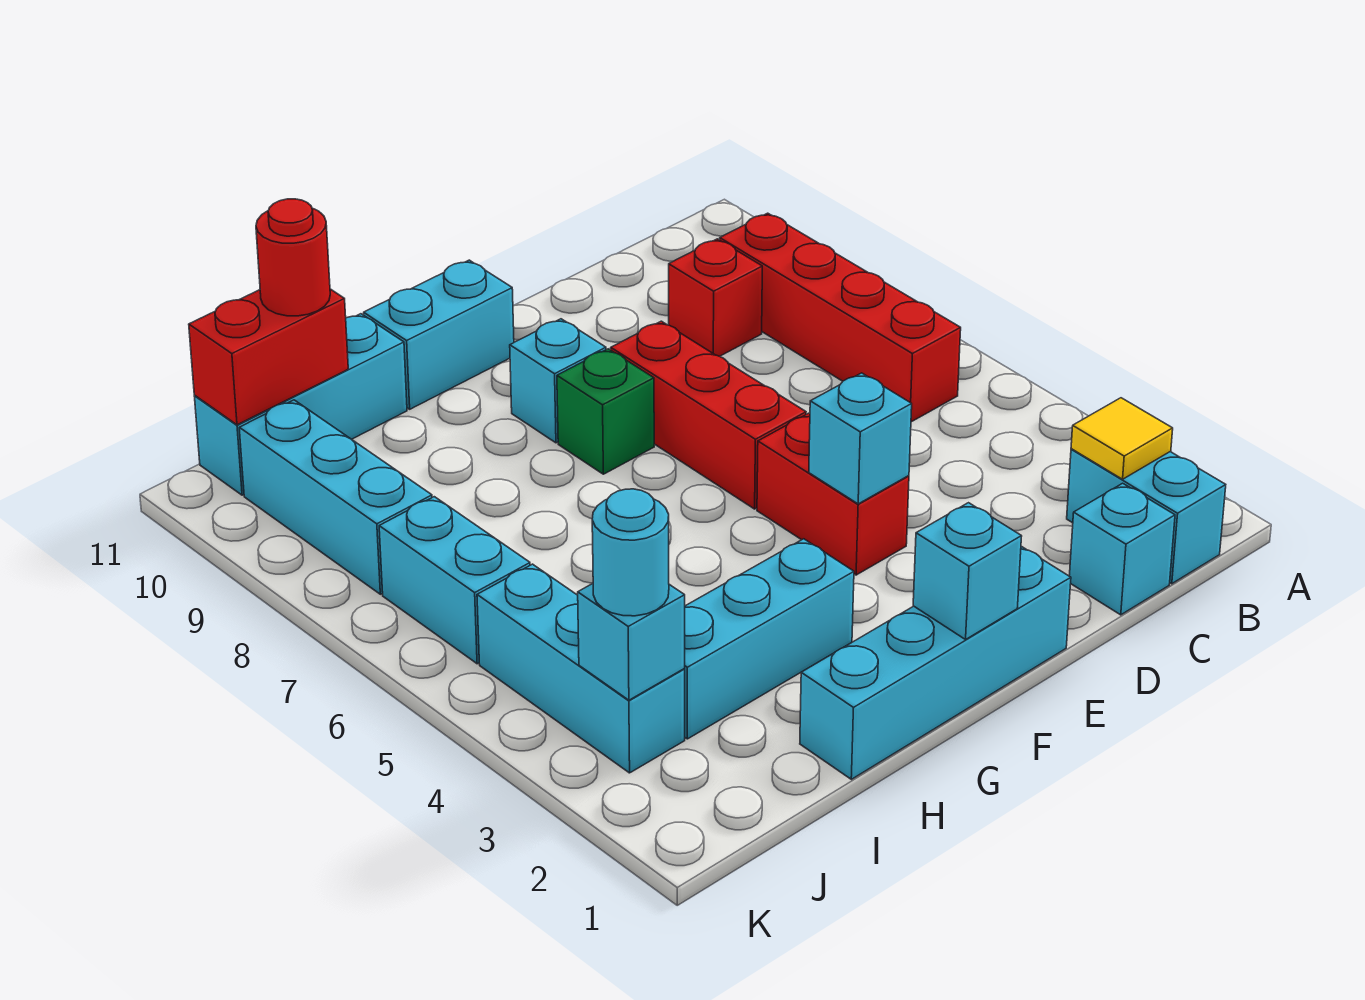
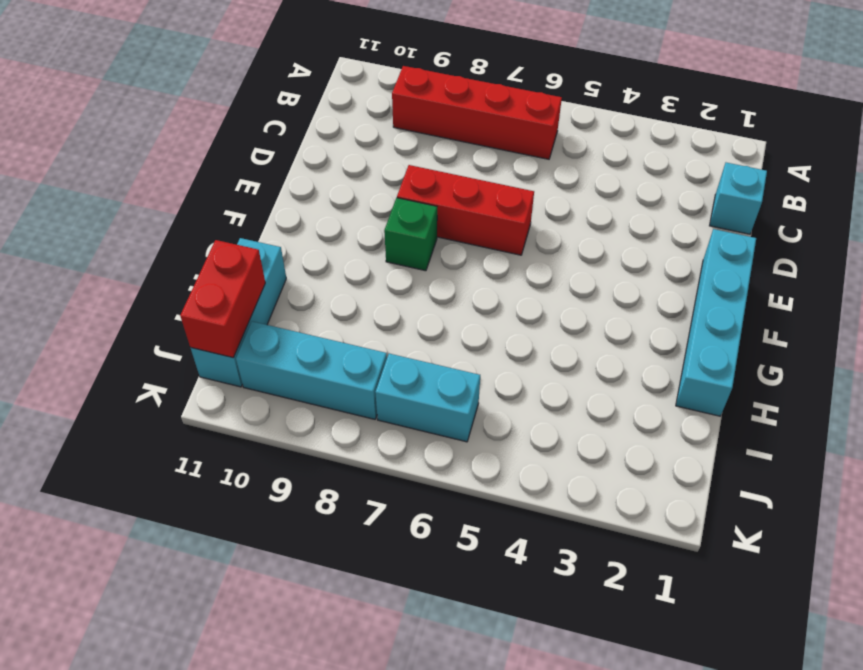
none -> cyan 1x2 brick [1067,449,1226,584]
none -> red 1x1 brick [669,239,762,356]
none -> red 1x2 brick [757,413,909,575]

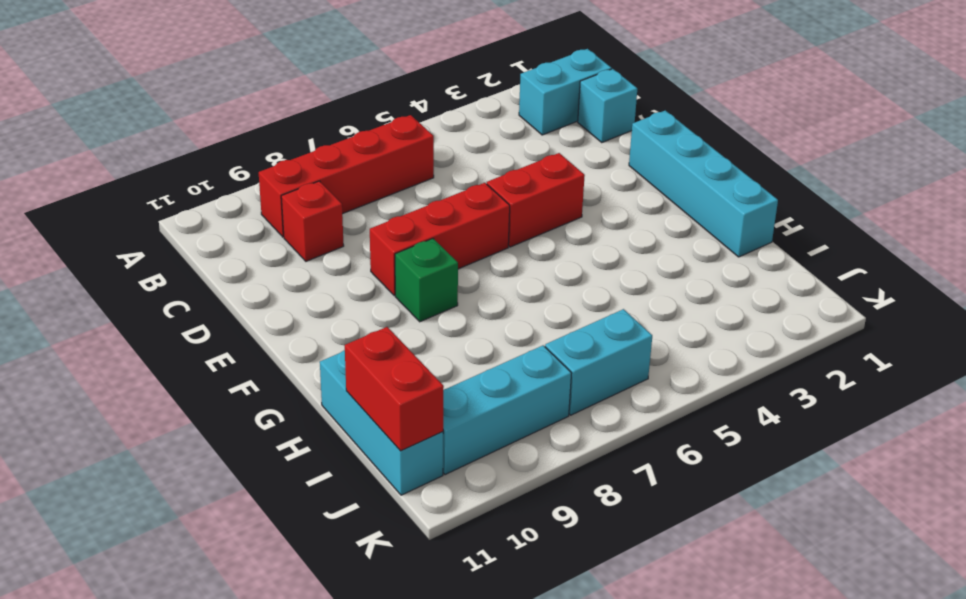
none -> cyan 1x1 brick [510,319,606,443]
none -> cyan 1x2 brick [364,260,514,409]
none -> cyan 1x3 brick [684,539,854,739]

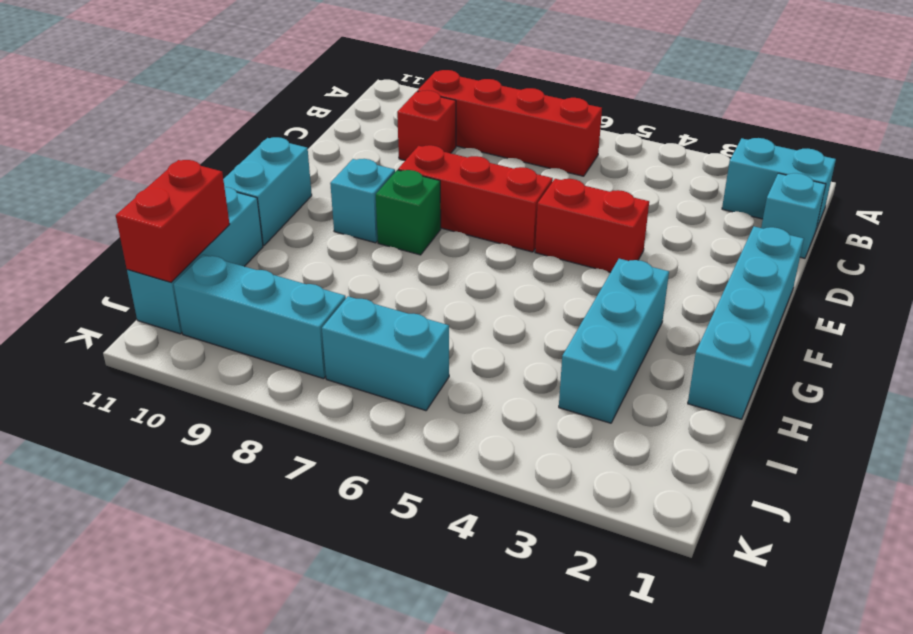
none -> cyan 1x3 brick [477,564,685,773]
none -> yellow 1x1 tile [1071,398,1173,479]
none -> cyan 1x1 brick [809,373,912,504]

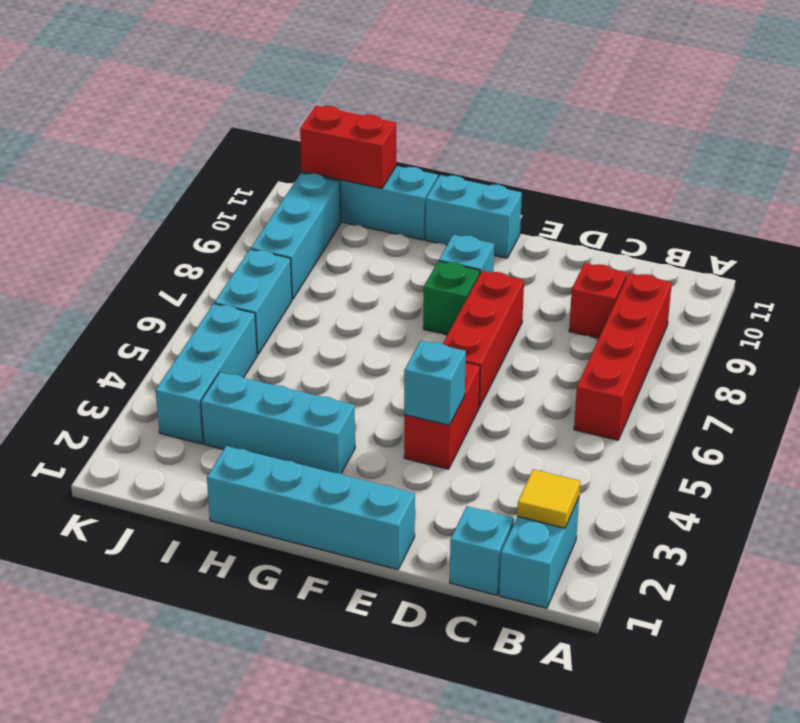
none -> cyan 1x1 brick [913,503,1022,639]
none -> cyan 1x1 brick [578,584,685,700]
none -> red 1x1 round brick [256,199,330,316]

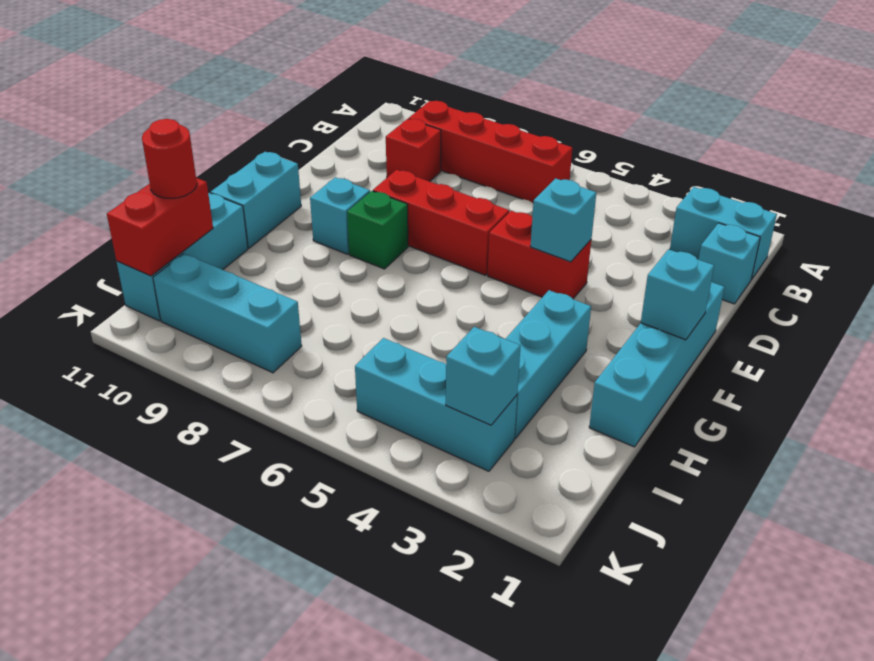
none -> cyan 1x2 brick [379,497,530,664]
none -> yellow 1x1 tile [1071,398,1173,479]
none -> cyan 1x1 round brick [592,489,669,616]

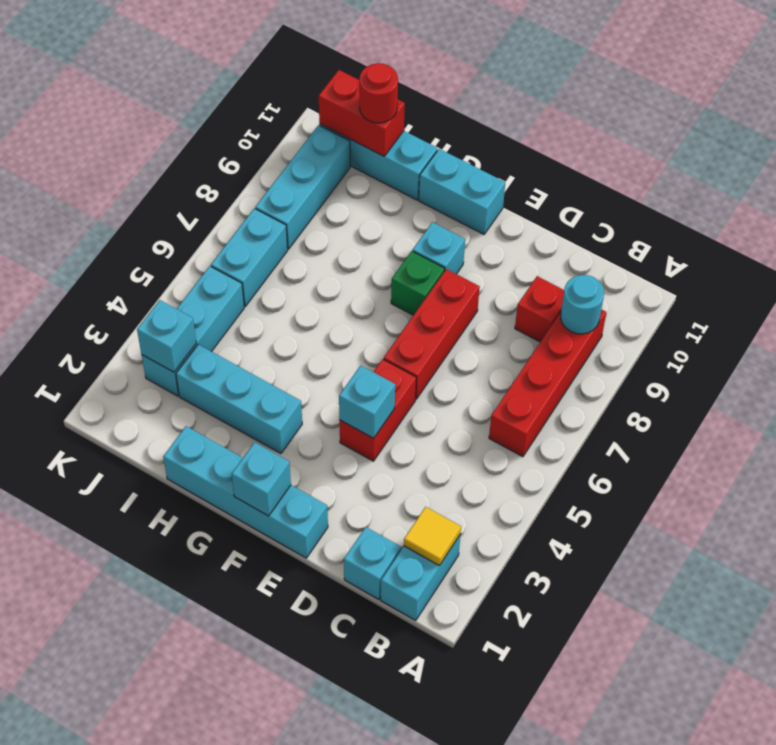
cyan 1x1 round brick [561,275,604,334] -> cyan 1x1 round brick moved to [592,489,669,616]

